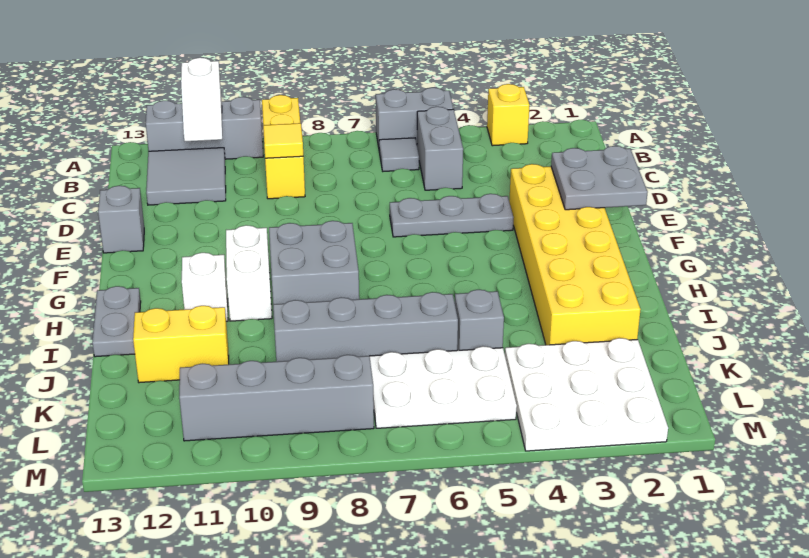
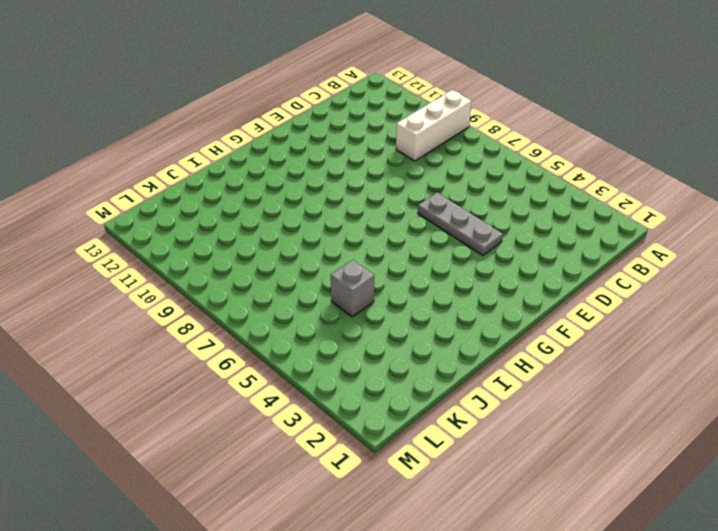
white 1x3 brick [396,90,471,161] -> yellow 1x3 brick [262,95,305,199]
none -> yellow 1x1 brick [487,84,530,146]
none -> grey 1x2 brick [376,88,453,147]
none -> grey 1x3 brick [146,97,263,159]

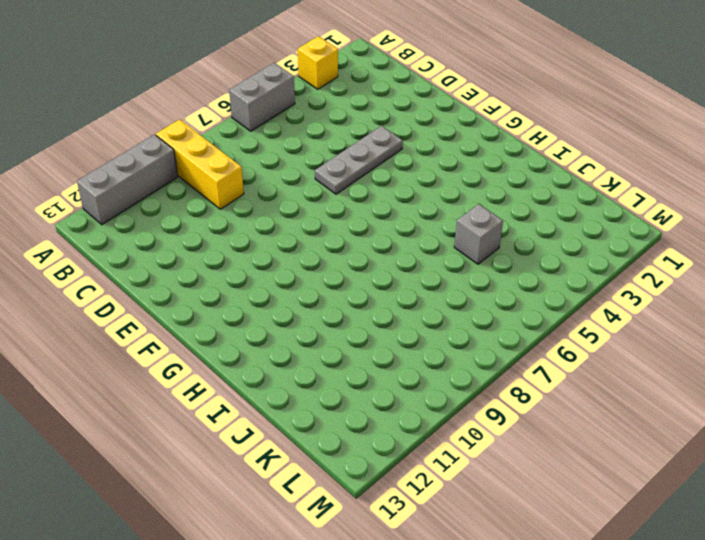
none -> grey 1x2 brick [417,107,463,190]
none -> grey 1x1 tile [379,138,419,171]
none -> grey 2x2 tile [146,148,226,205]

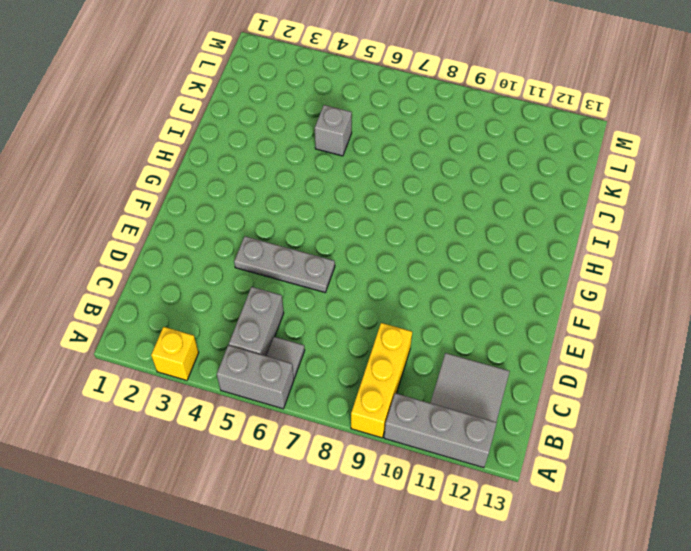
none -> yellow 2x6 brick [509,164,641,345]
none -> grey 1x1 brick [98,186,144,253]
none -> grey 2x2 brick [269,221,359,304]

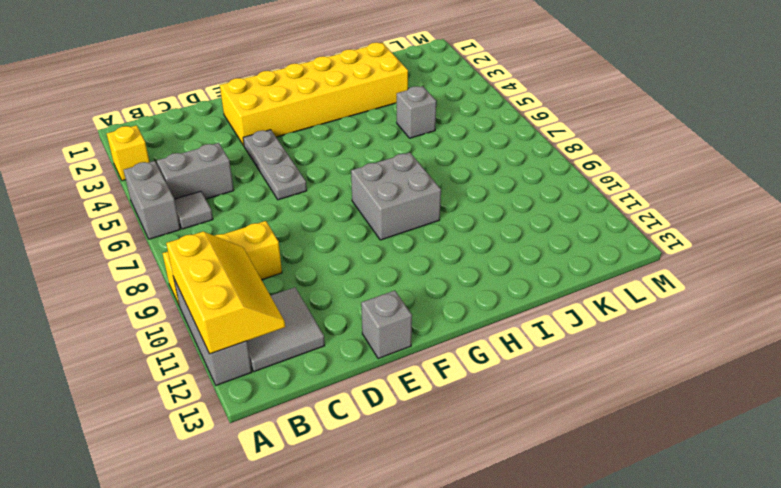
yellow 2x3 slope [166,232,285,354] -> white 1x2 slope [181,58,222,141]
none -> white 1x2 brick [226,225,272,321]
none -> white 1x1 brick [182,253,228,321]
none -> grey 1x2 plate [92,286,141,357]

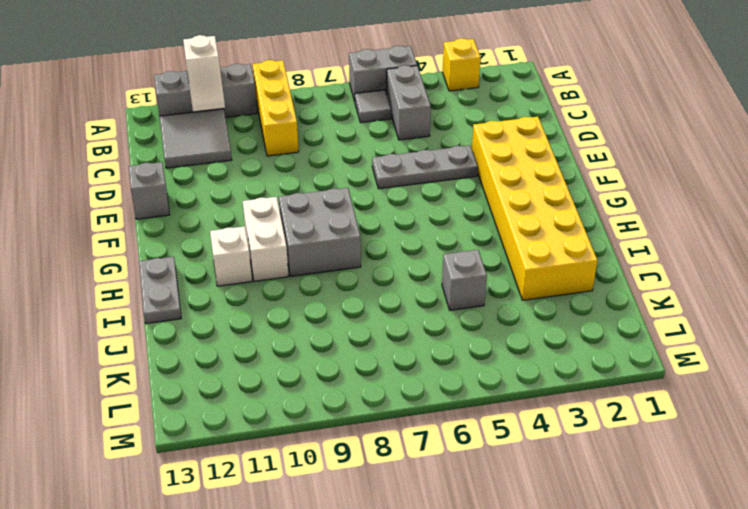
none -> grey 1x4 brick [273,292,458,362]
none -> yellow 1x2 brick [133,306,229,383]
none -> white 3x3 plate [505,338,668,451]

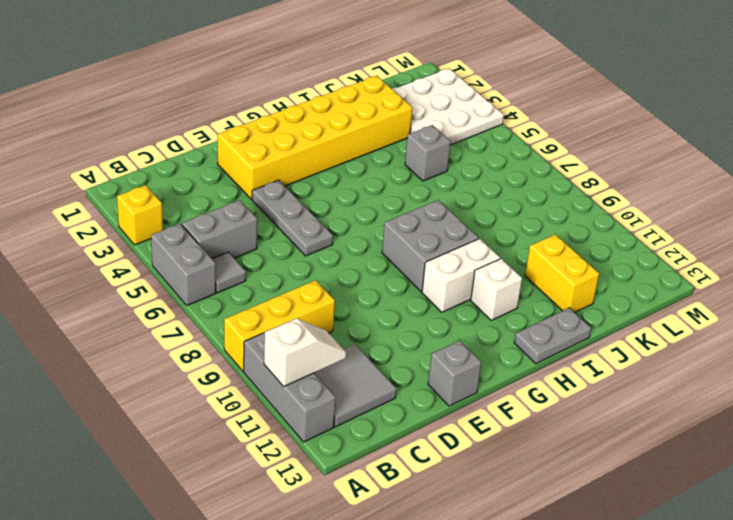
none -> grey 1x4 brick [273,292,458,362]
none -> white 2x3 plate [370,346,517,428]
none -> grey 1x4 brick [179,355,374,441]

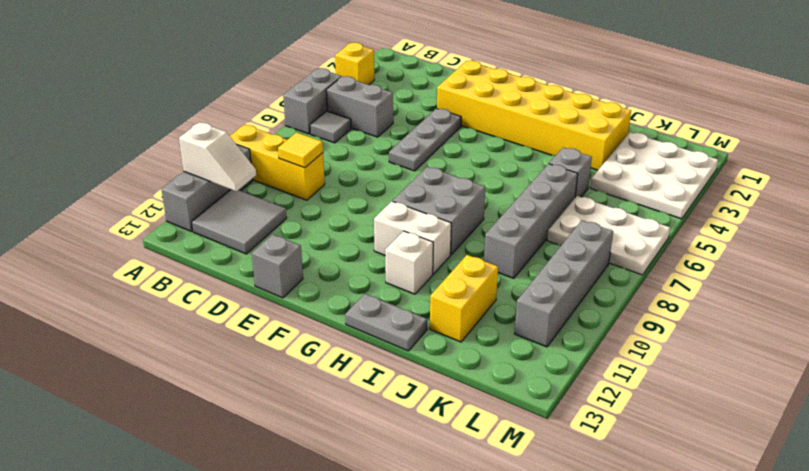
white 2x3 plate [547,196,670,275] -> white 2x3 plate turned to [370,346,517,428]
none -> grey 2x2 plate [551,146,648,210]

